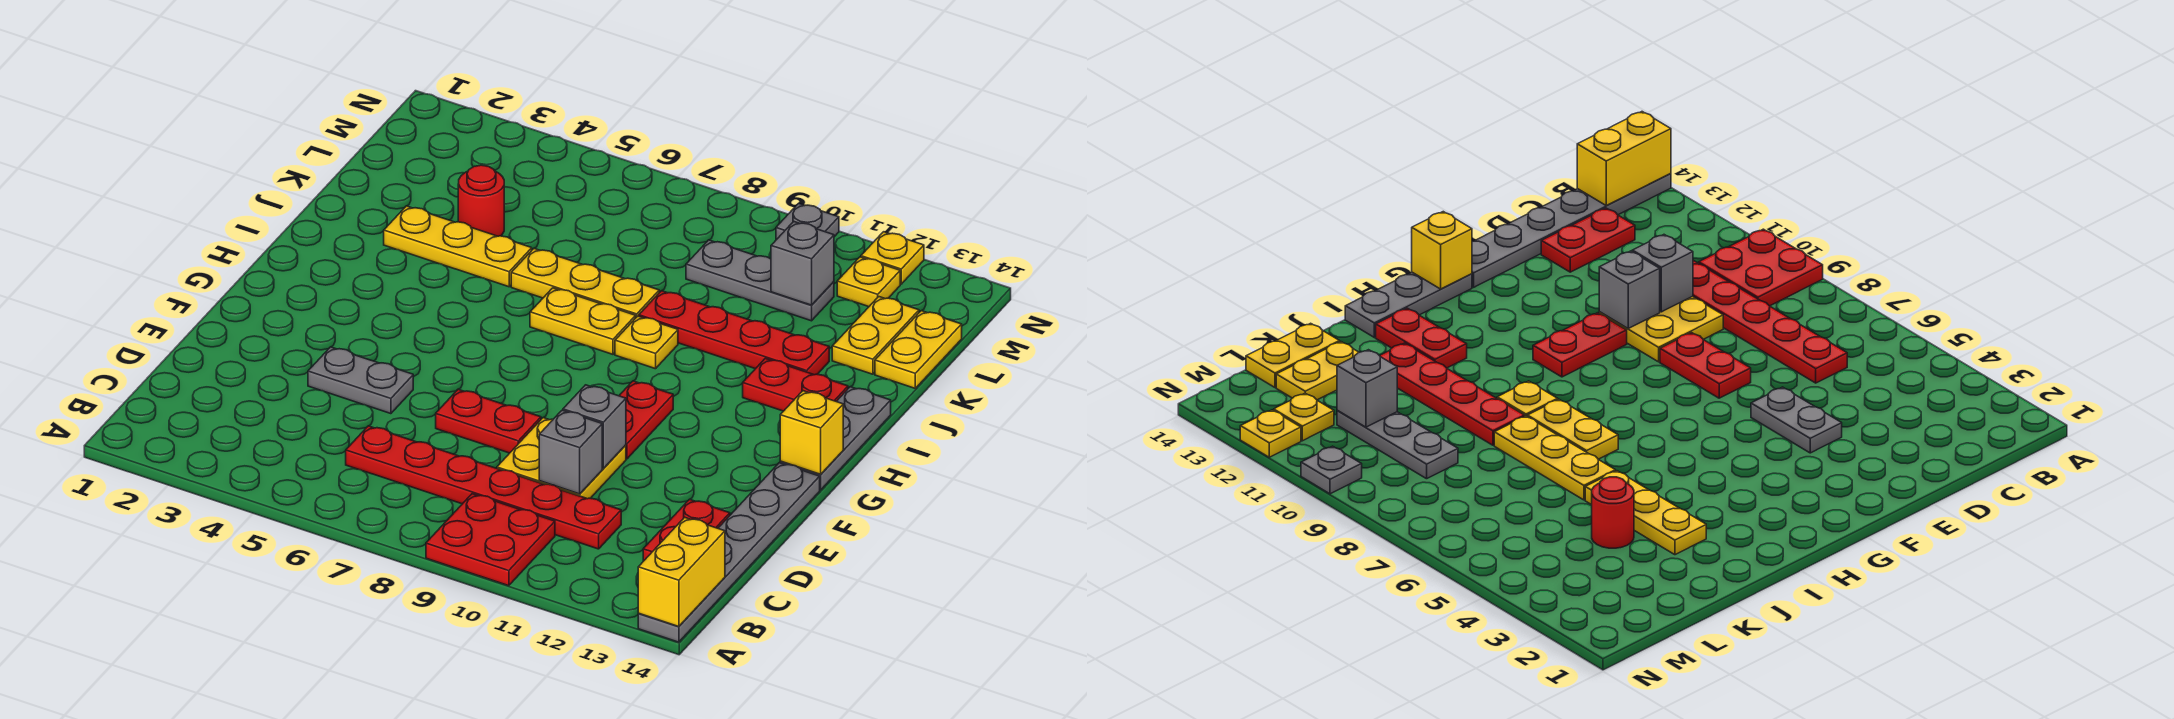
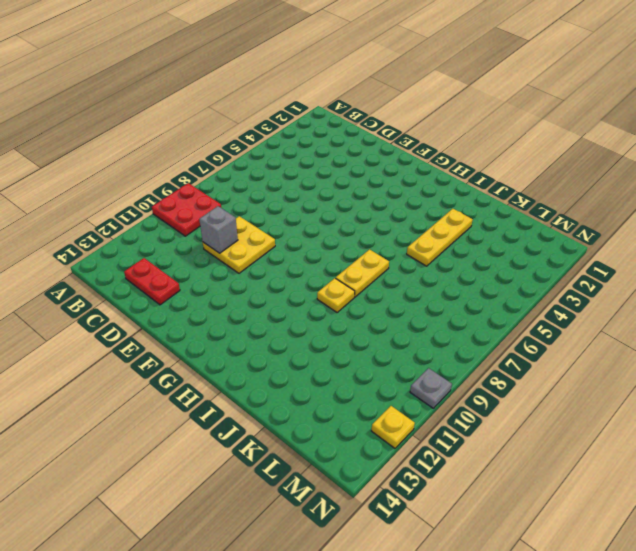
none -> grey 1x6 plate [638,463,820,642]
none -> red 1x6 plate [346,426,621,549]
none -> grey 1x2 plate [308,347,413,414]

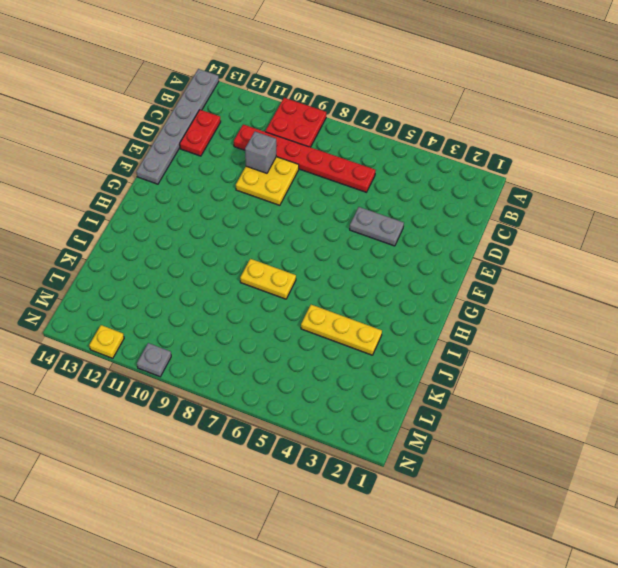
none -> red 1x2 plate [436,389,541,453]
none -> red 1x2 plate [619,381,673,459]
none -> grey 1x3 plate [780,387,891,490]

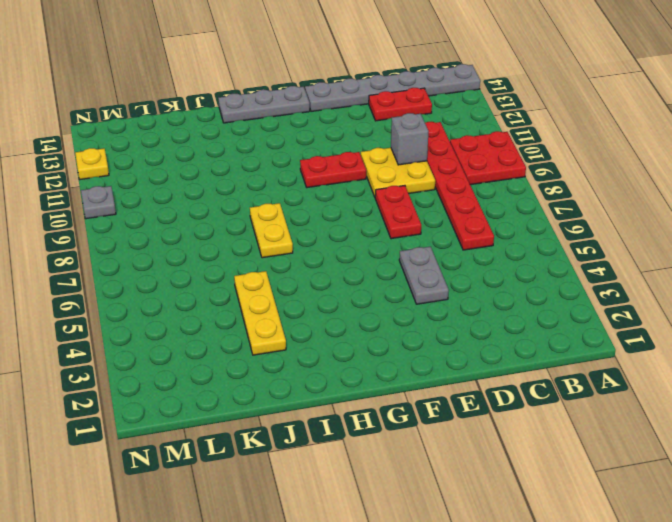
none -> yellow 1x1 plate [615,316,678,369]
none -> red 1x2 plate [743,359,848,411]
none -> yellow 1x3 plate [511,248,659,317]

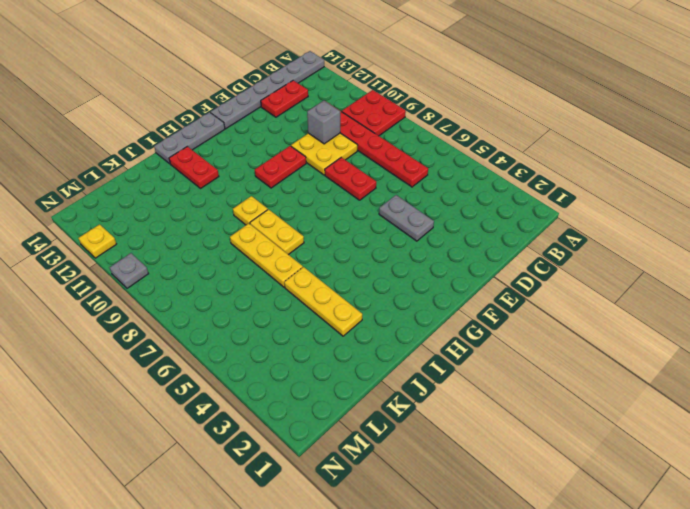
none -> red 1x4 plate [639,291,829,375]
none -> red 1x1 round brick [458,165,504,236]
none -> yellow 1x2 plate [832,297,919,374]

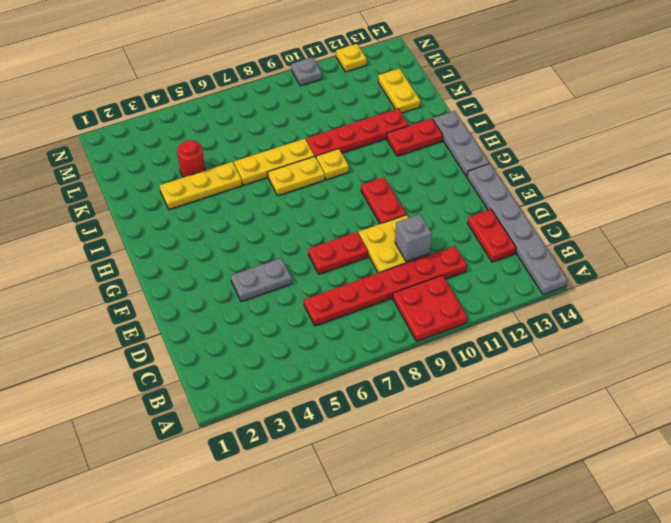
none -> yellow 1x2 plate [875,311,962,388]
none -> grey 1x3 plate [686,240,834,321]
none -> yellow 1x1 plate [837,257,900,307]

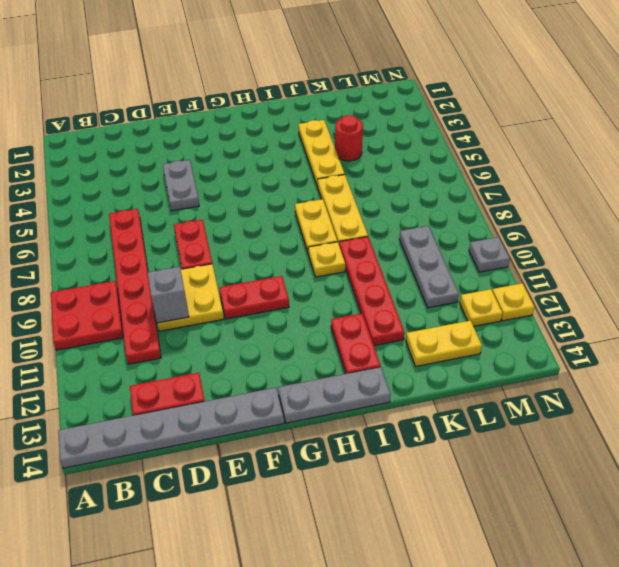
none -> yellow 1x2 plate [875,311,962,388]
none -> yellow 1x2 brick [638,517,725,627]
none -> grey 1x1 brick [563,385,626,469]

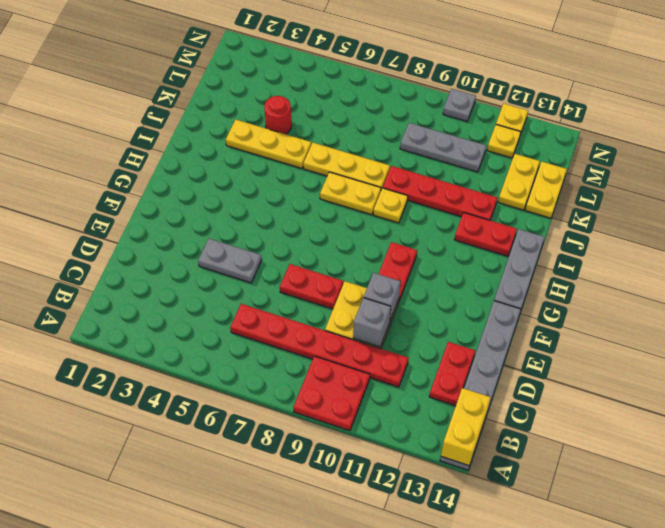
none -> yellow 1x1 brick [780,391,843,474]
none -> grey 1x1 brick [771,222,834,305]

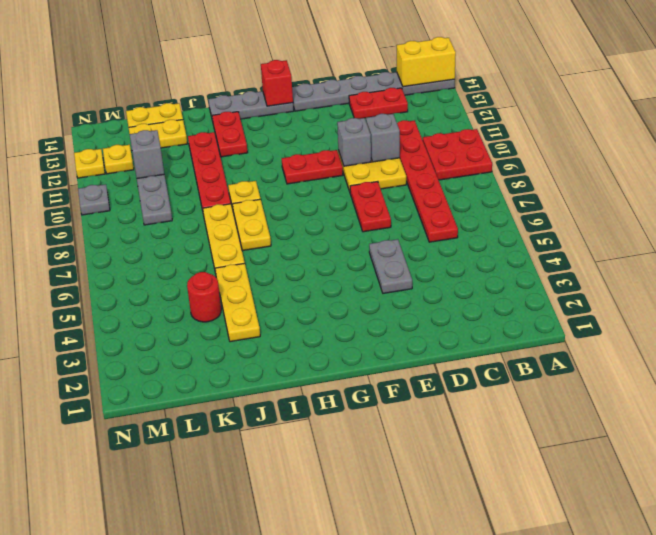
red 1x1 brick [261,60,293,106] -> yellow 1x1 brick [780,391,843,474]

